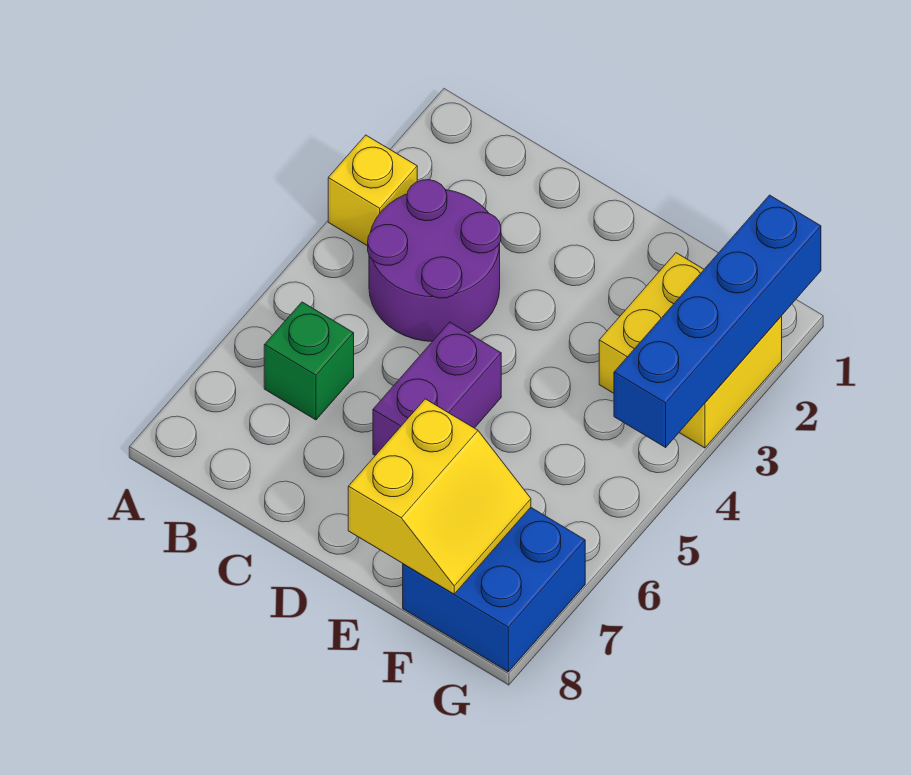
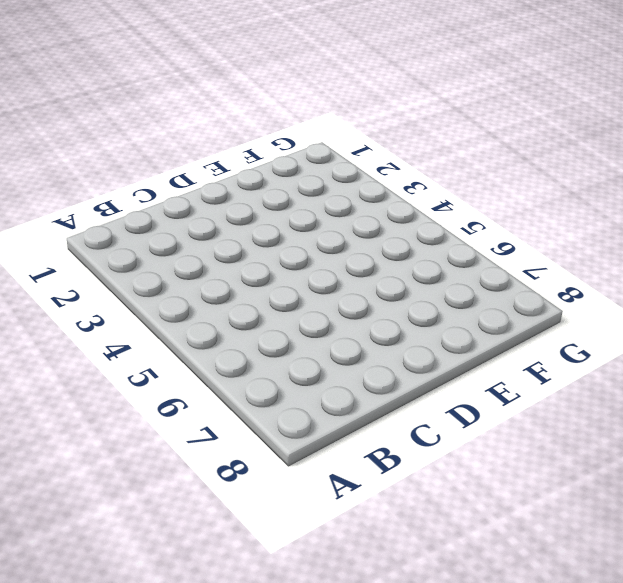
none -> yellow 1x1 brick [328,135,417,246]
none -> purple 2x2 round brick [368,180,501,341]

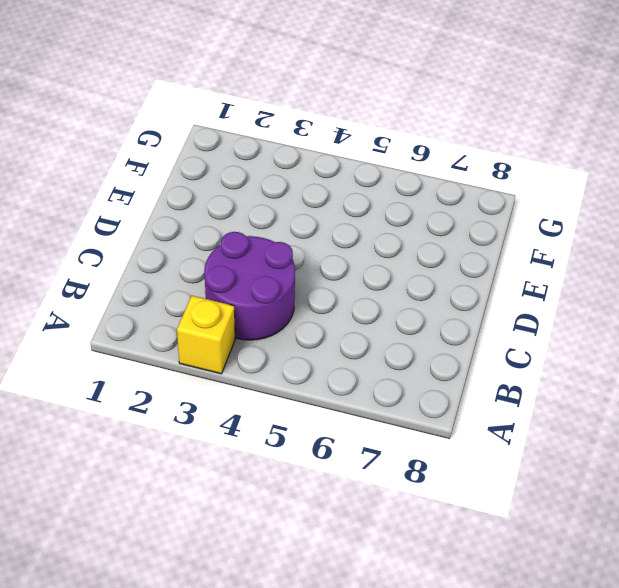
none -> green 1x1 brick [264,302,354,420]
none -> purple 1x2 brick [373,322,501,455]

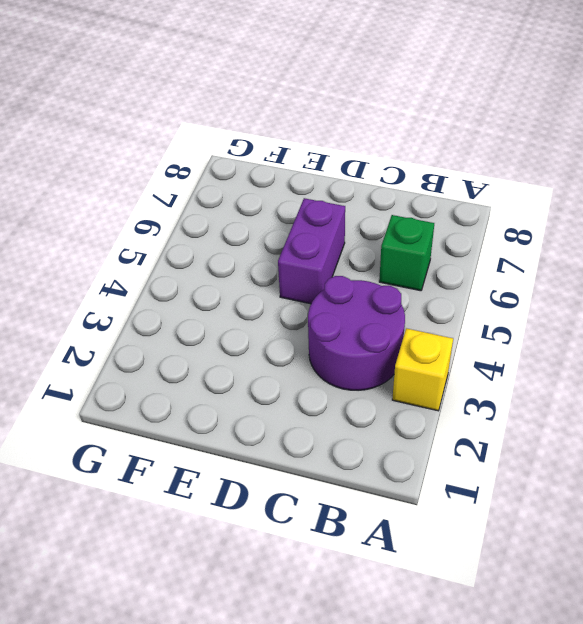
none -> yellow 2x2 brick [599,253,782,448]
none -> blue 2x2 brick [403,508,585,672]

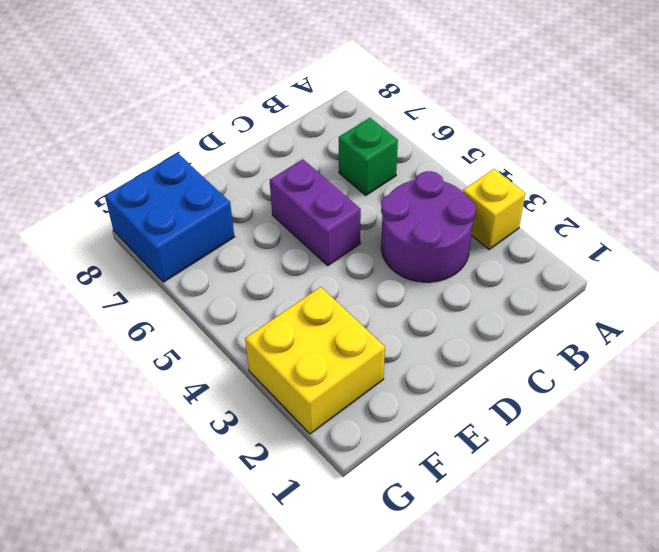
none -> yellow 2x2 slope [348,399,531,594]
none -> blue 1x4 brick [614,195,821,447]

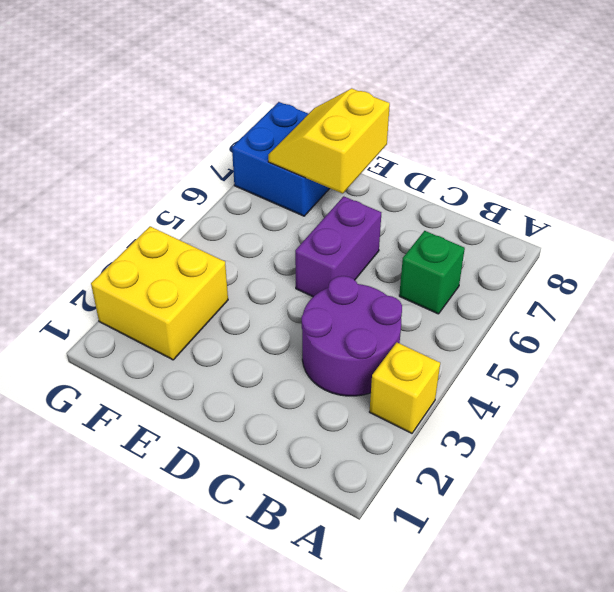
none -> blue 1x4 brick [614,195,821,447]

